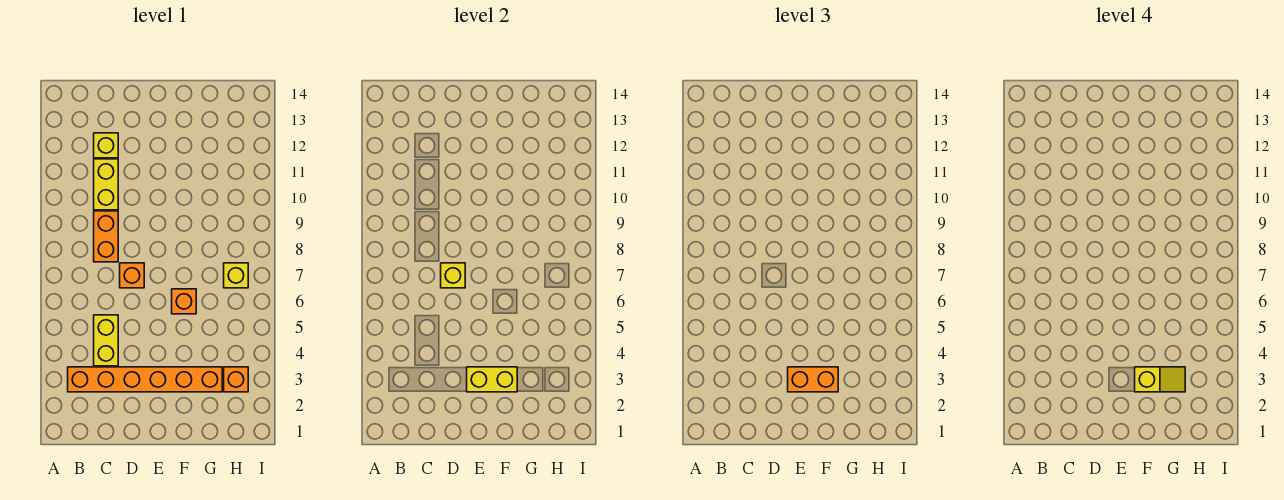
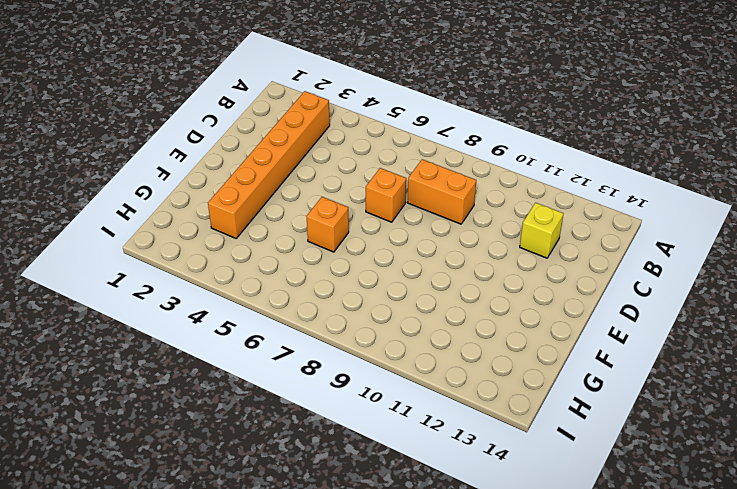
none -> yellow 1x2 brick [94,315,118,366]
none -> yellow 1x2 brick [94,159,118,210]
none -> orange 1x1 brick [224,367,248,392]

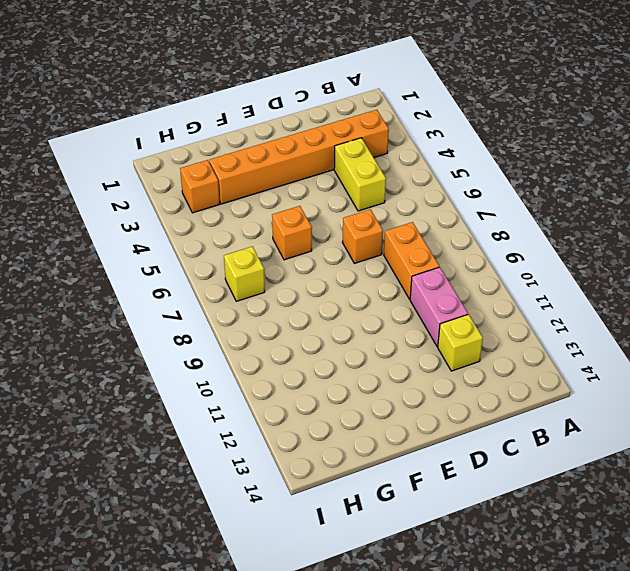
pink 1x2 brick [410,267,468,347] -> yellow 1x2 brick [94,159,118,210]
none -> yellow 1x1 brick [441,263,465,288]
none -> yellow 1x2 brick [467,367,517,392]
none -> orange 1x2 brick [788,367,838,392]

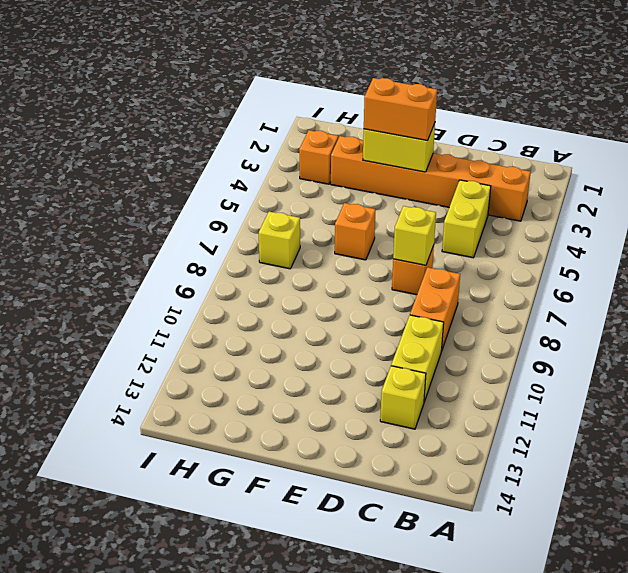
none -> yellow 1x2 slope [1135,367,1185,392]

